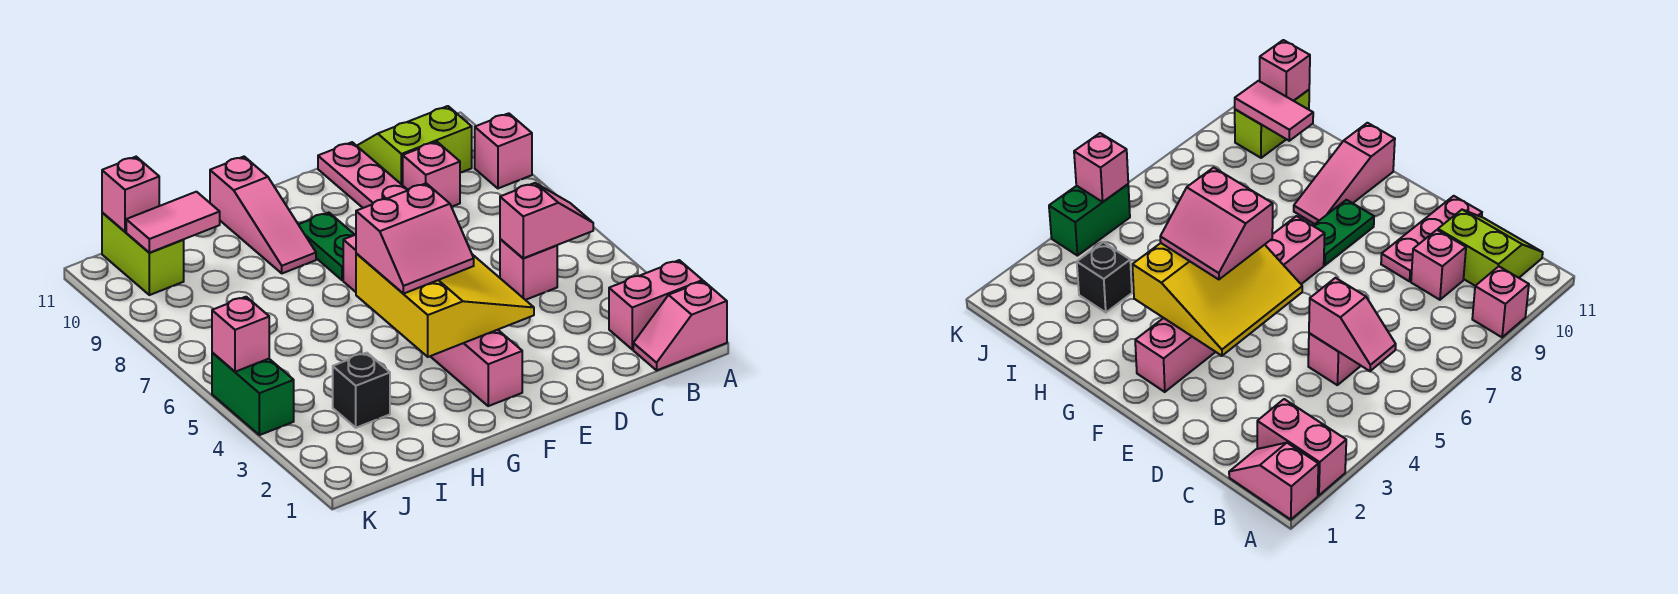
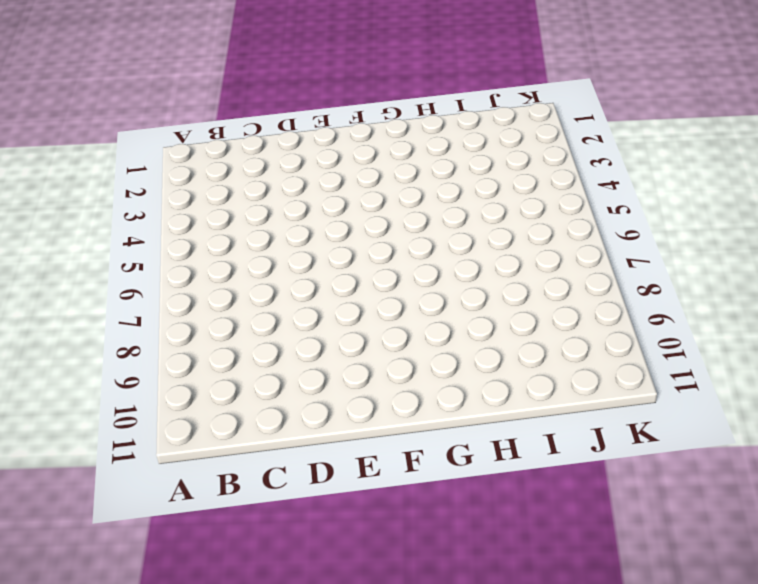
none -> pink 1x2 slope [633,281,727,370]
none -> pink 1x2 brick [609,260,703,349]
none -> pink 1x1 brick [475,113,532,188]

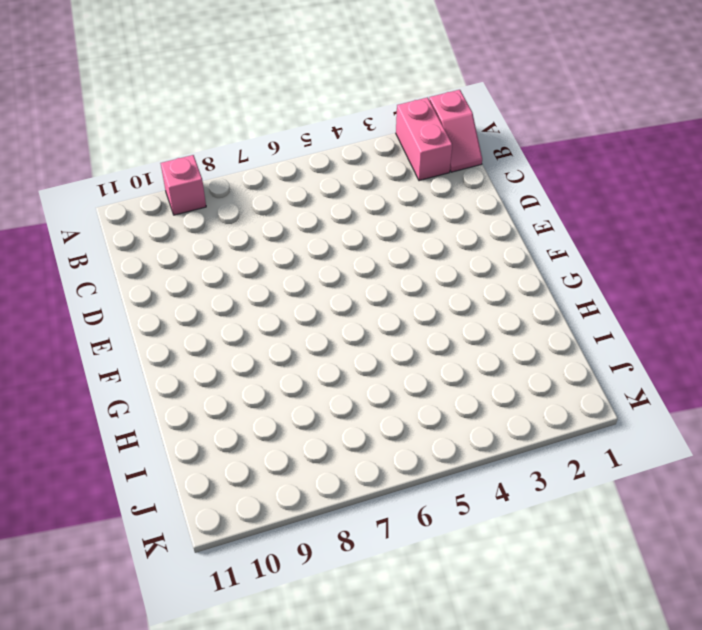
none -> lime 2x2 slope [357,106,472,185]
none -> pink 1x1 brick [500,239,557,300]
none -> pink 1x1 brick [403,142,460,207]

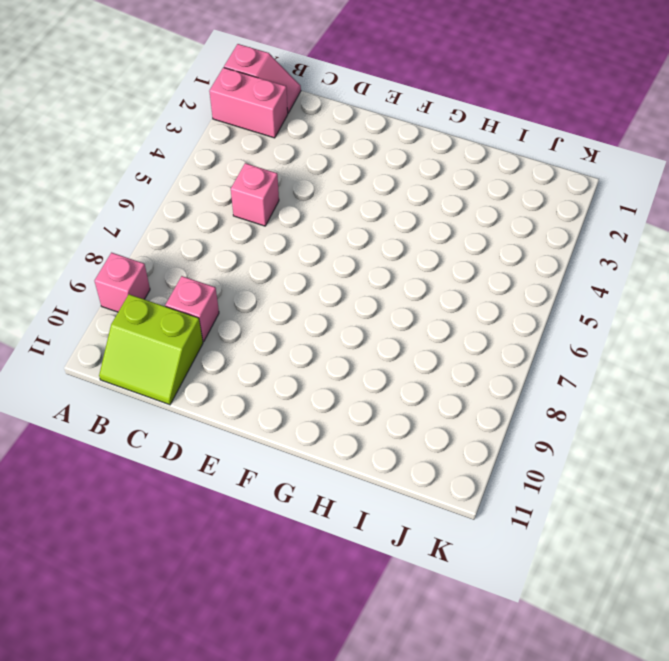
none -> pink 1x3 plate [318,142,408,208]
none -> pink 1x6 brick [343,235,522,406]
none -> green 1x2 plate [298,213,355,280]

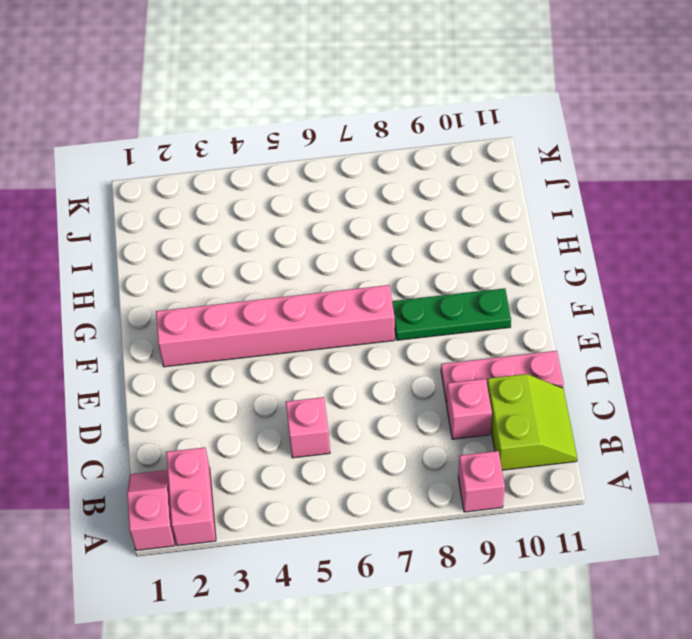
green 1x3 plate [392,288,511,340] -> green 1x2 plate [298,213,355,280]
none -> pink 1x3 slope [210,157,316,273]
none -> black 1x1 brick [333,353,390,428]
none -> lime 1x2 brick [102,212,184,295]

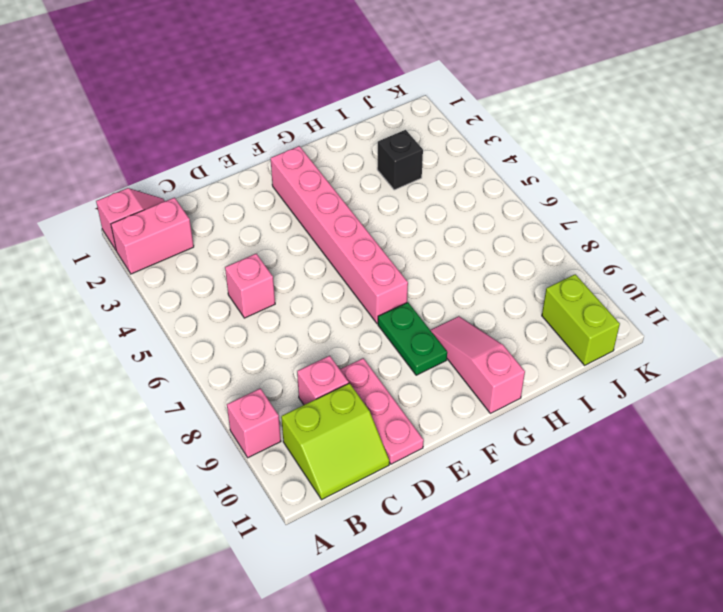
none -> green 1x2 brick [212,352,294,435]
none -> pink 1x2 slope [500,183,593,258]
none -> yellow 3x3 slope [356,254,534,357]

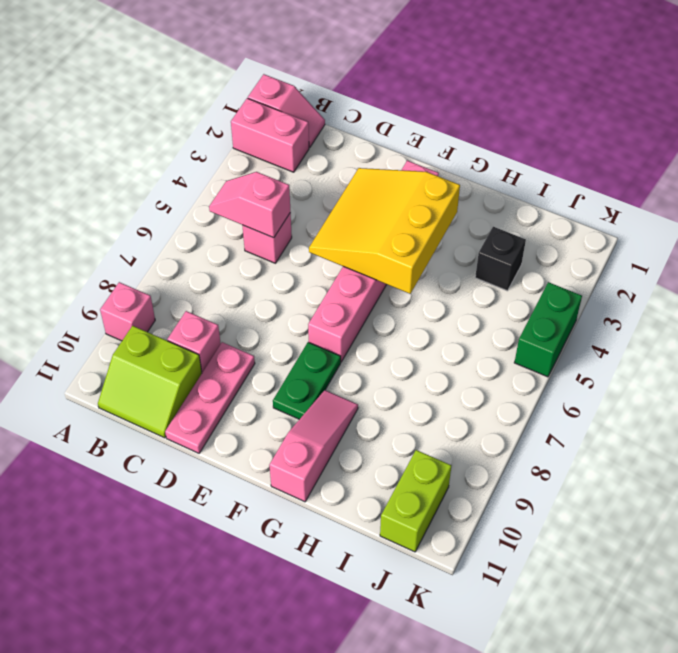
none -> pink 1x2 tile [126,192,220,253]
none -> pink 1x1 brick [102,157,159,232]
none -> pink 1x1 brick [212,297,269,372]

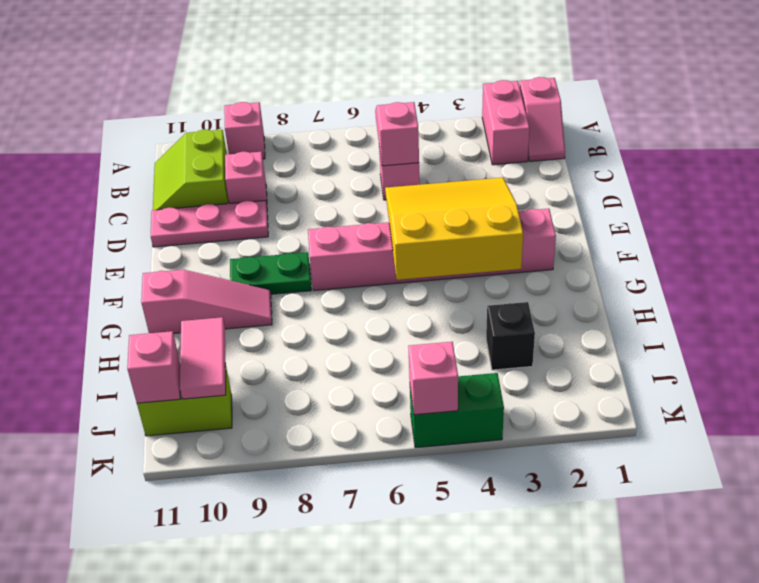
none -> pink 2x2 slope [356,183,474,294]

